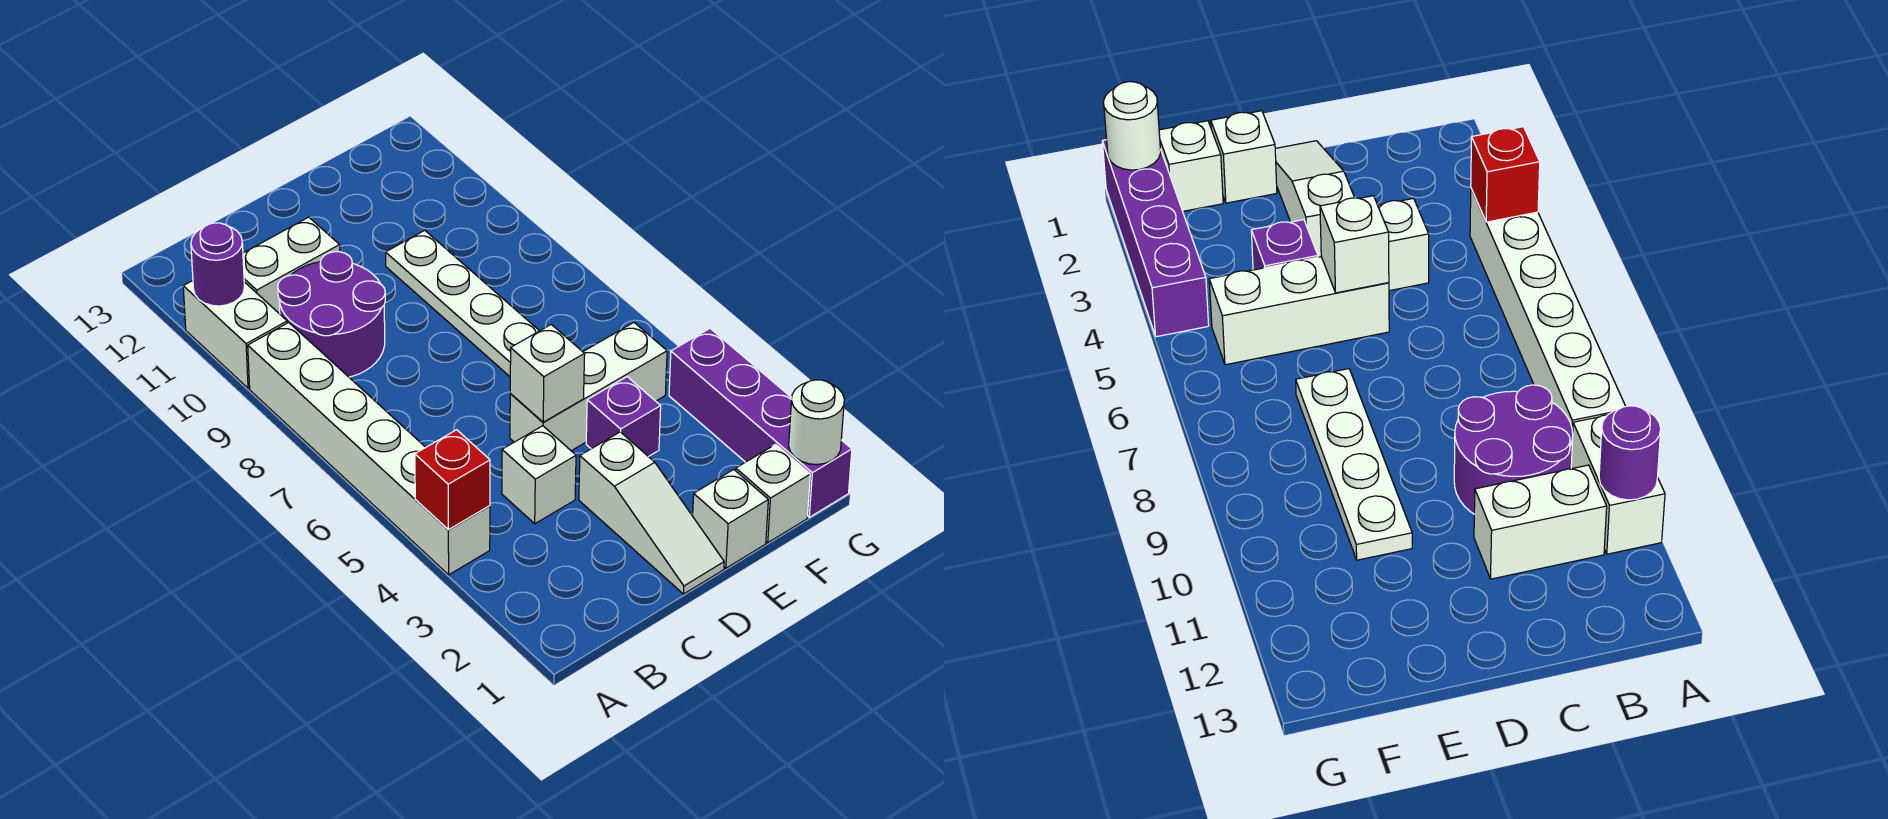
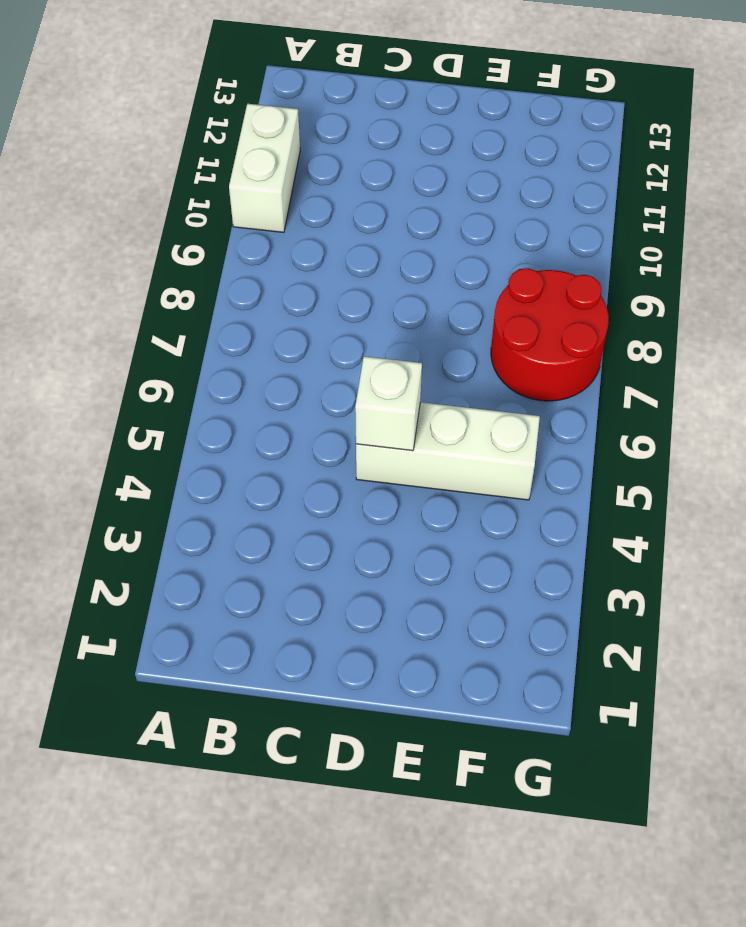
red 2x2 round brick [491,268,609,401] -> none
none -> white 1x6 brick [248,322,490,575]
none -> purple 2x2 round brick [278,252,385,377]
none -> white 1x2 brick [243,217,340,314]

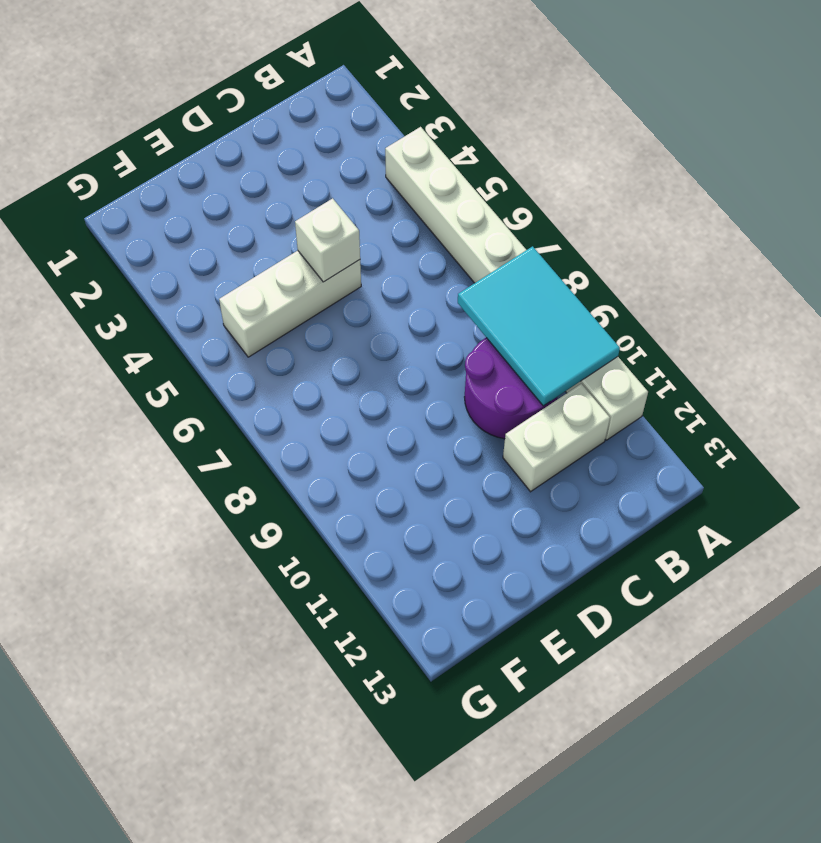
cyan 2x3 tile [458,246,620,406] -> none
none -> white 1x1 brick [502,426,576,524]
none -> white 1x3 slope [579,432,724,594]
none -> white 1x1 brick [693,469,768,568]

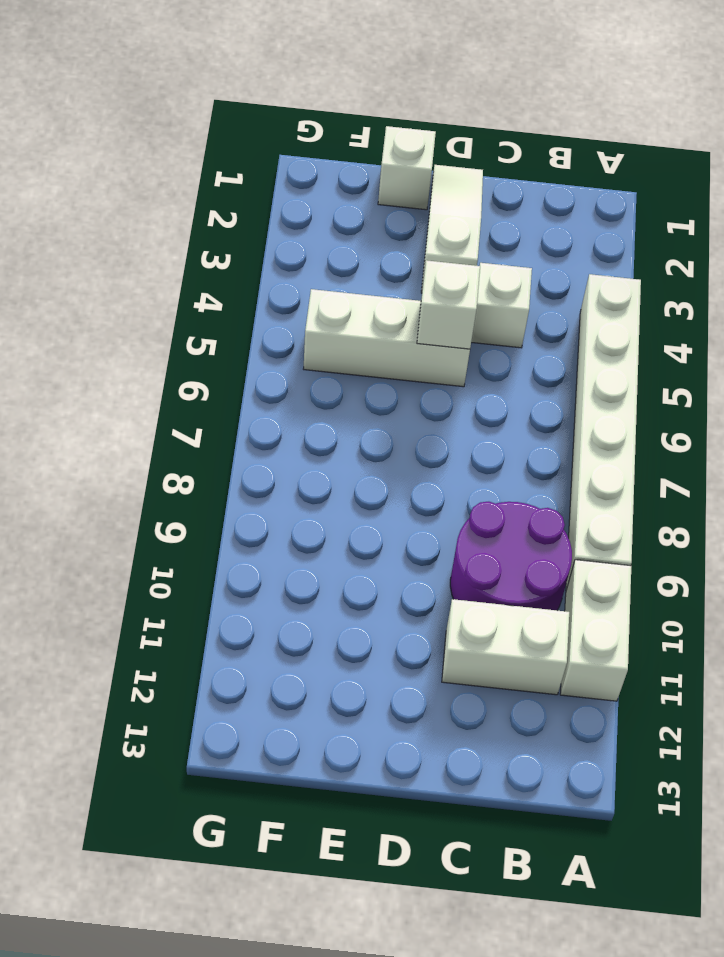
none -> purple 1x1 brick [586,377,661,457]
none -> white 1x4 plate [386,230,539,376]
none -> white 1x1 brick [736,444,810,543]

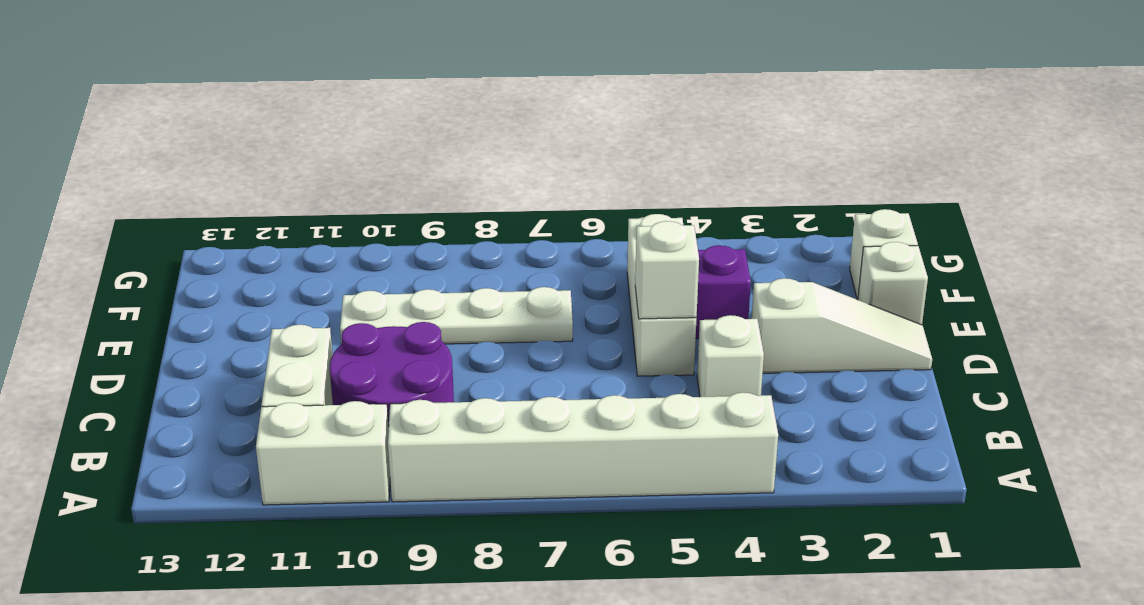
none -> purple 1x4 brick [669,329,852,517]
none -> red 1x1 brick [415,430,490,530]
none -> purple 1x1 round brick [191,223,244,306]

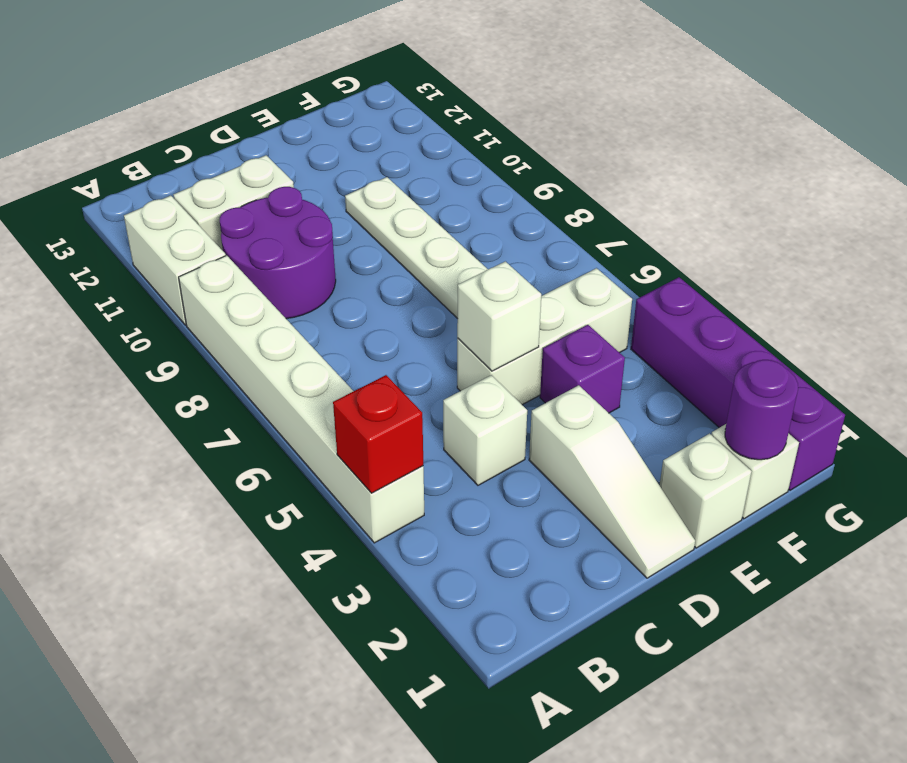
purple 1x1 round brick [725,360,798,460] -> purple 1x1 round brick moved to [191,223,244,306]
none -> white 1x1 round brick [789,380,844,465]

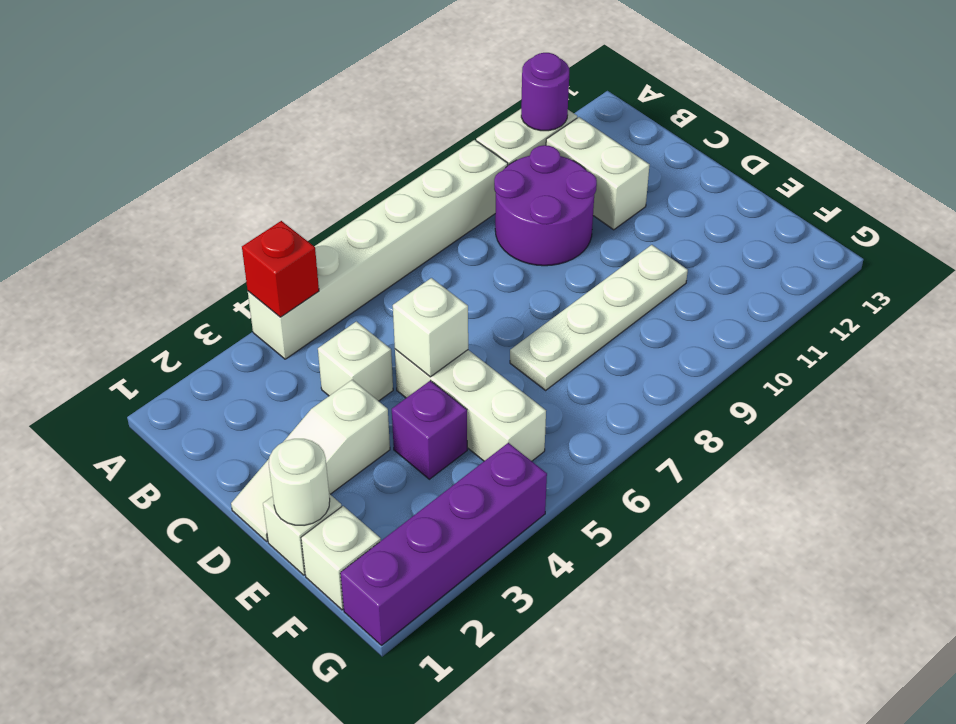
white 1x1 round brick [269,439,330,525] -> white 1x1 round brick moved to [789,380,844,465]

